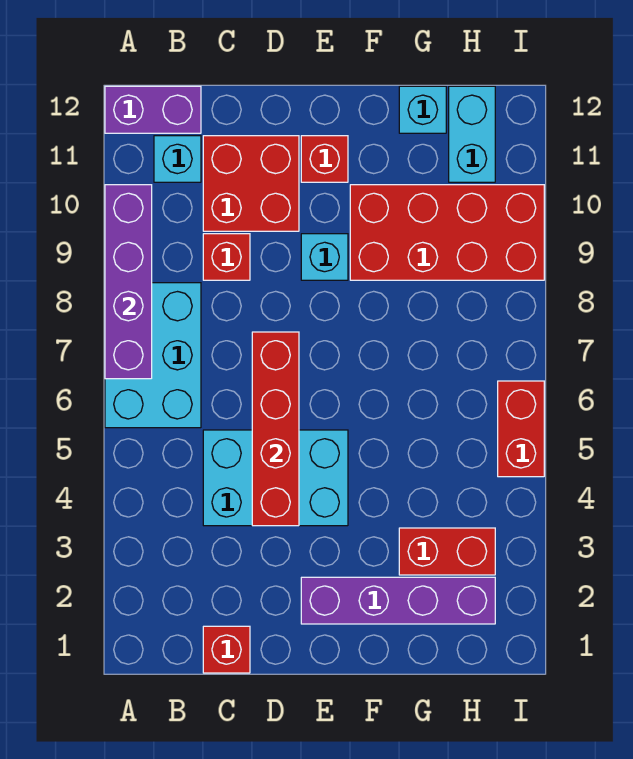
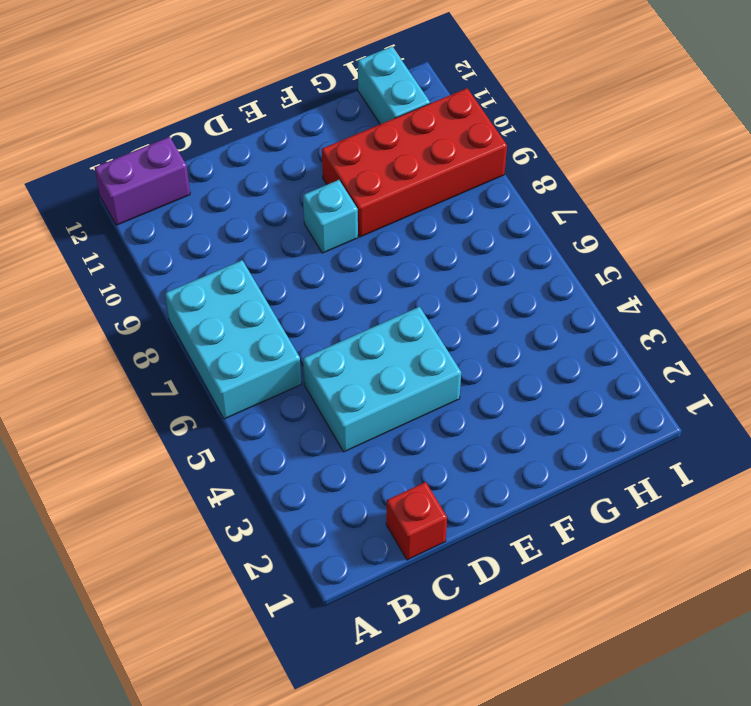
none -> cyan 1x1 brick [154,136,201,182]
none -> red 1x1 brick [203,234,250,280]
none -> red 2x2 brick [203,136,299,231]

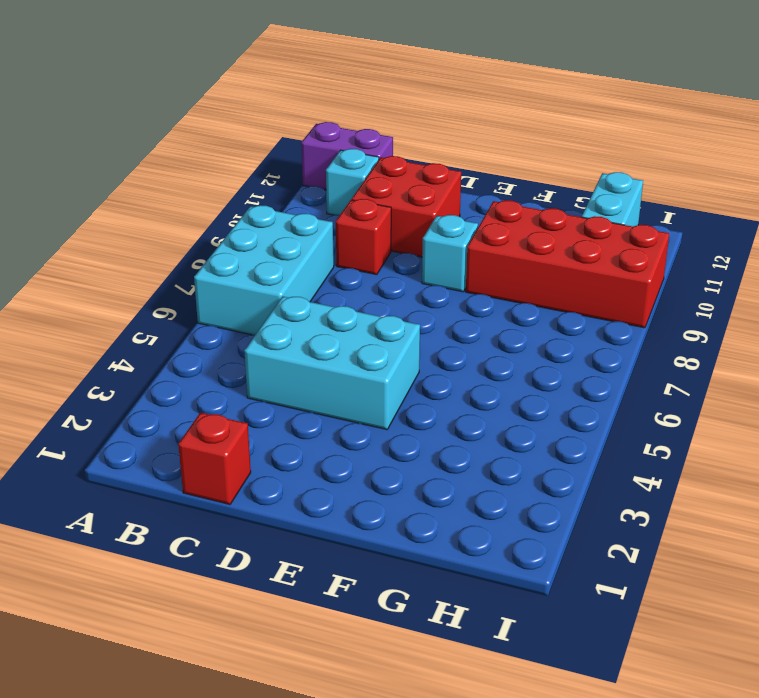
none -> purple 1x4 brick [301,577,495,624]
none -> red 1x1 brick [301,136,348,182]
none -> red 1x2 brick [399,528,495,575]

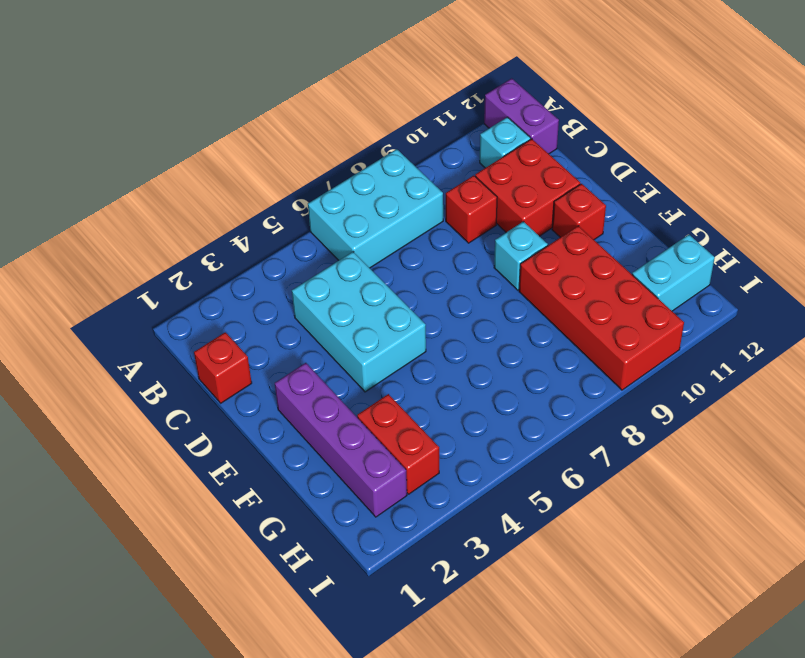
none -> cyan 1x1 brick [399,86,446,133]
none -> red 1x2 brick [498,381,544,477]
none -> purple 1x4 brick [105,185,152,379]

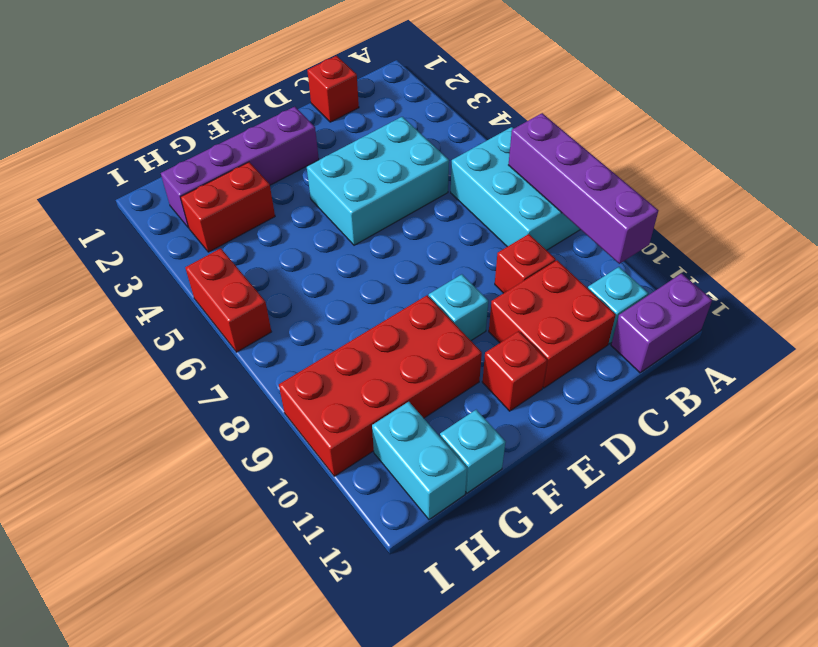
none -> red 1x4 brick [252,332,299,526]

